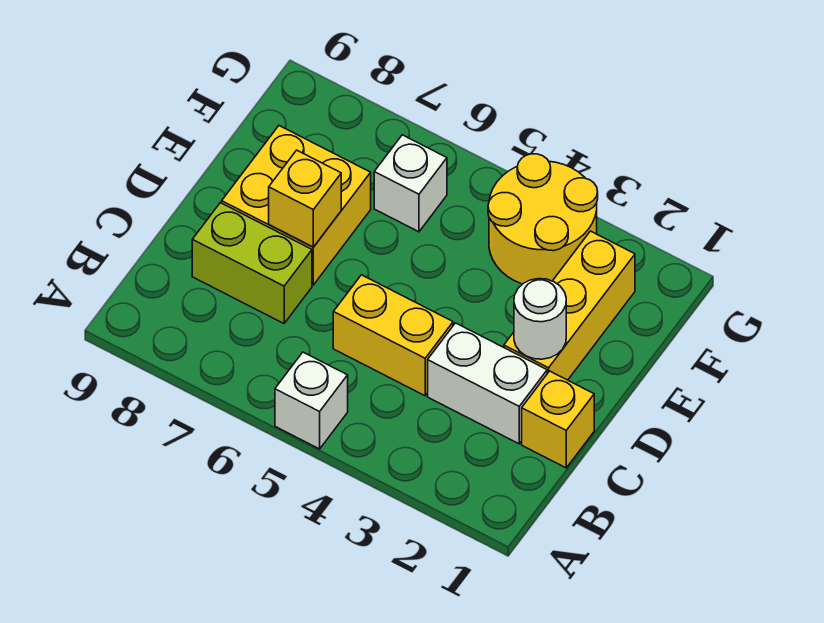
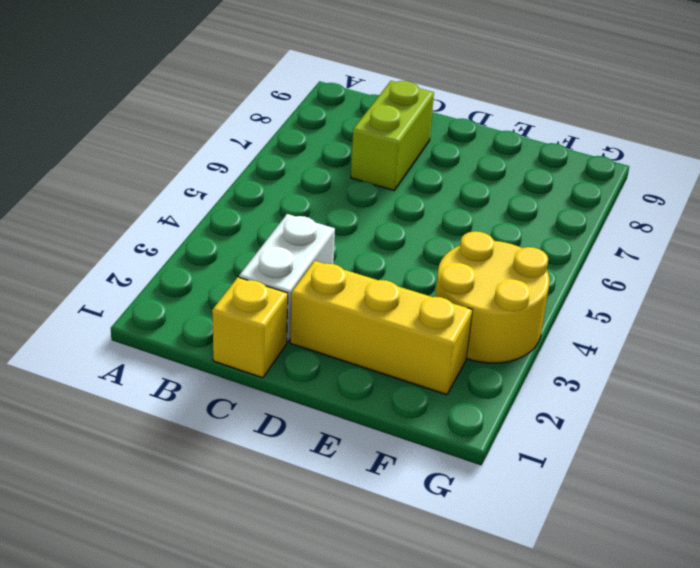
none -> white 1x1 brick [275,352,348,449]
none -> yellow 1x2 brick [333,275,453,396]

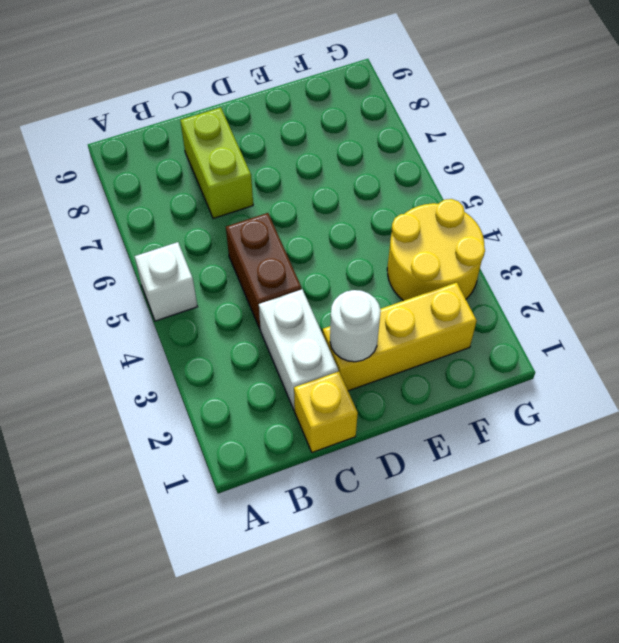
brown 1x2 brick [226,213,302,328] -> yellow 1x2 brick [333,275,453,396]
none -> yellow 2x2 brick [222,126,371,285]
none -> white 1x1 brick [374,135,447,232]

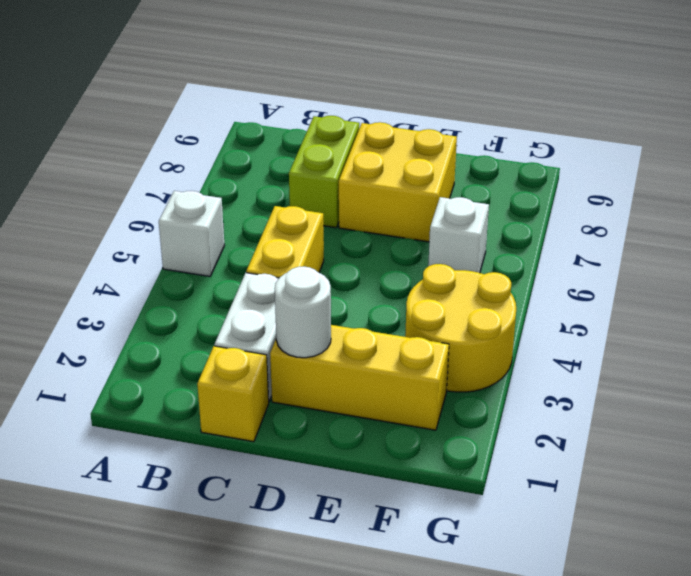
none -> yellow 1x1 brick [269,150,341,247]

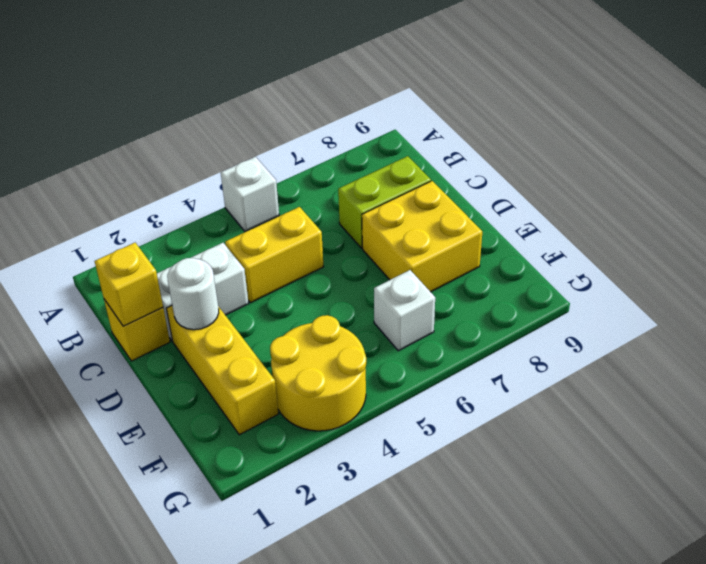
yellow 1x1 brick [95,243,163,326] -> yellow 1x1 brick moved to [269,150,341,247]

